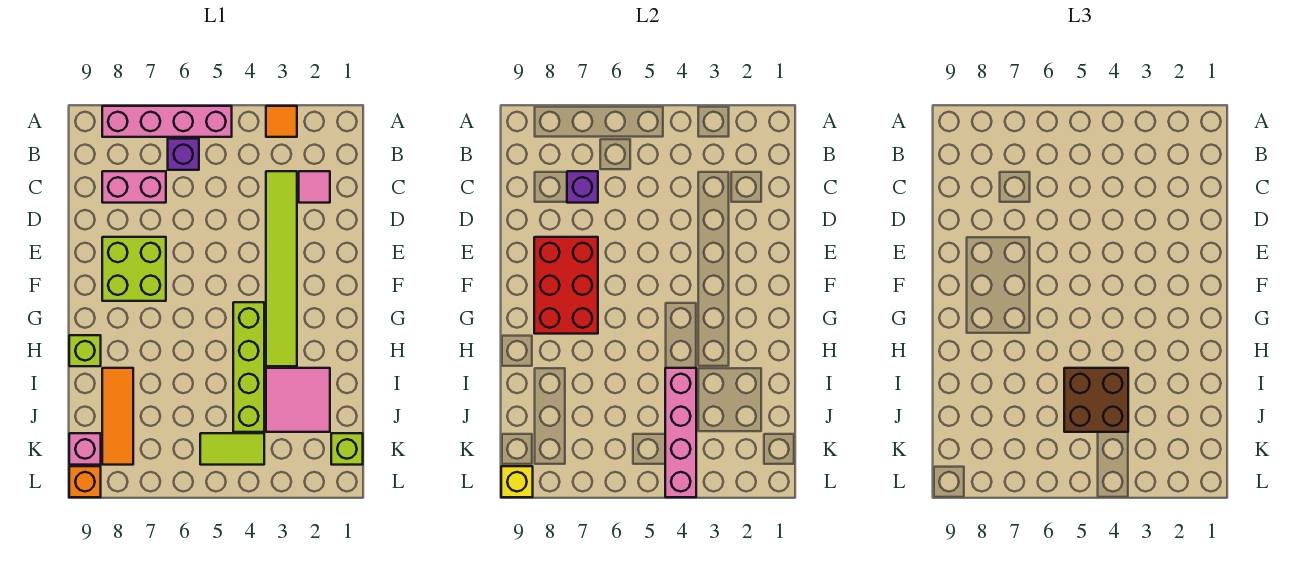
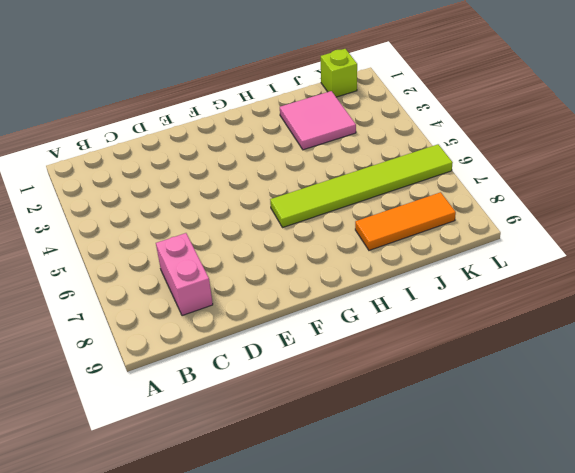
lime 1x6 tile [270,144,453,228] -> lime 1x6 tile moved to [266,171,297,366]
none -> orange 1x1 tile [266,106,297,137]
none -> pink 1x4 brick [102,106,232,137]
none -> purple 1x1 brick [168,139,199,170]

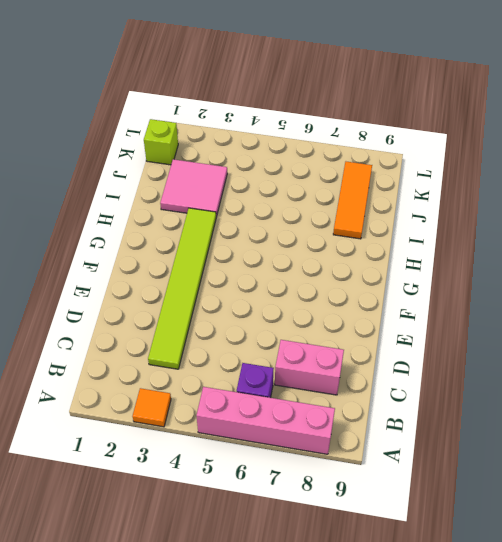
none -> pink 1x1 tile [299,171,330,203]
none -> lime 2x2 brick [102,237,166,301]
none -> lime 1x4 brick [233,302,264,432]

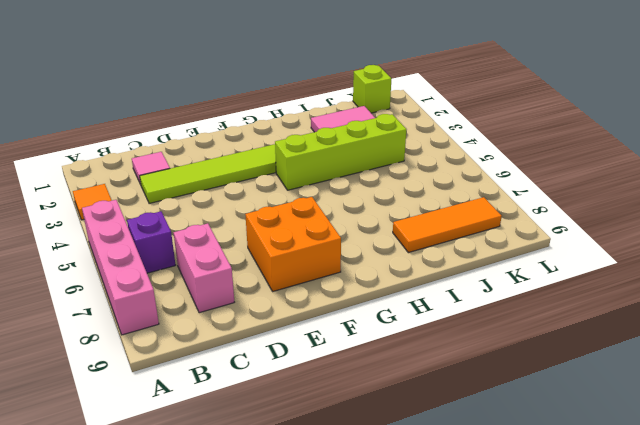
orange 2x2 brick [245,197,341,291] -> lime 2x2 brick [102,237,166,301]
none -> lime 1x1 brick [69,335,101,366]
none -> lime 1x2 tile [200,433,264,465]
none -> pink 1x1 brick [69,433,101,465]

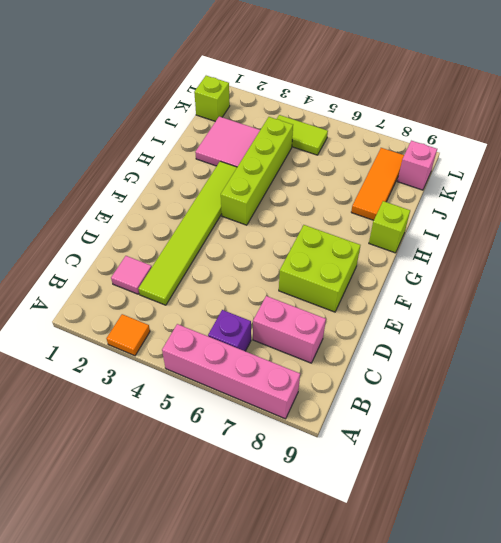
none -> orange 1x1 brick [69,466,101,497]
none -> purple 1x1 brick [567,171,598,203]
none -> red 2x3 brick [534,237,598,334]

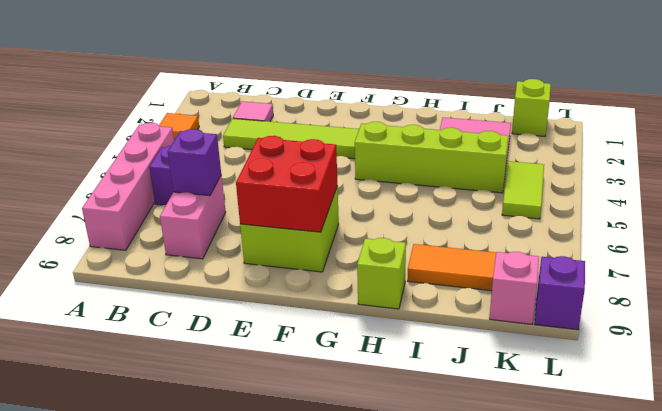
red 2x2 brick [236,136,337,232] -> red 2x3 brick [534,237,598,334]
purple 1x1 brick [535,256,585,330] -> orange 1x1 brick [69,466,101,497]
none -> pink 1x4 brick [665,368,696,497]
none -> yellow 1x1 brick [501,466,533,497]
none -> brown 2x2 brick [1064,368,1128,432]

